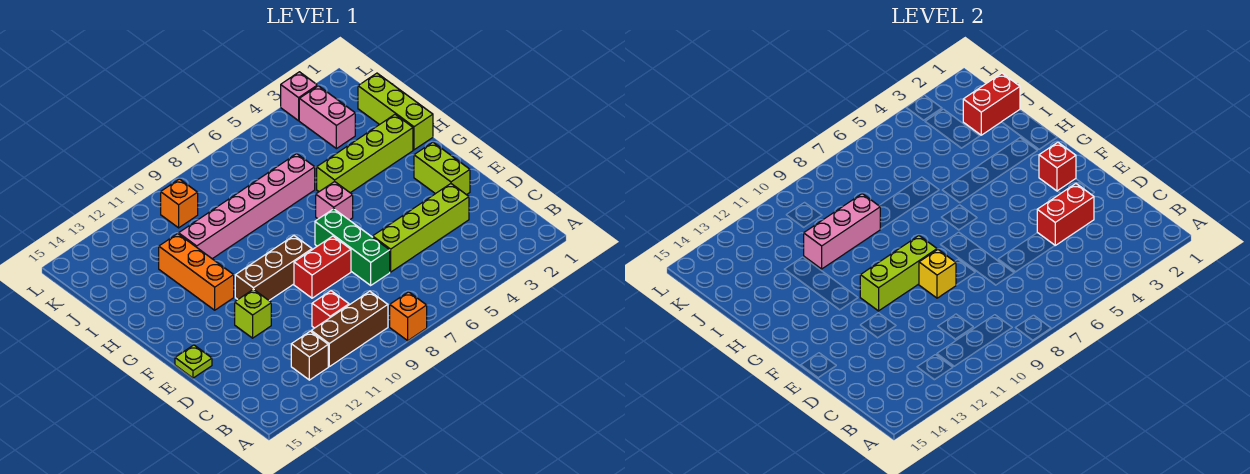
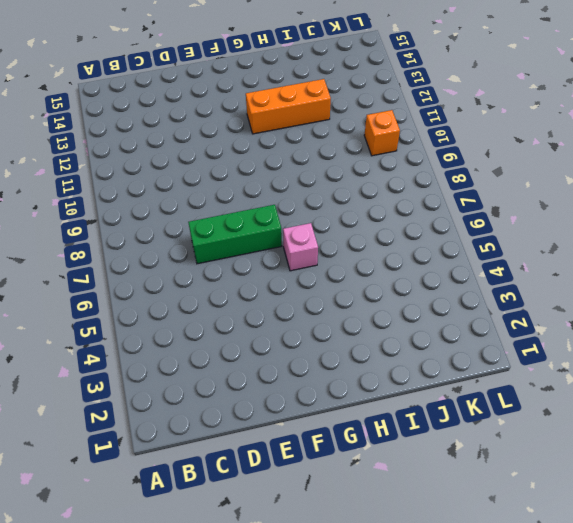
none -> orange 1x1 brick [390,292,427,341]
none -> brown 1x3 brick [311,291,388,367]
none -> brown 1x1 brick [291,331,328,380]

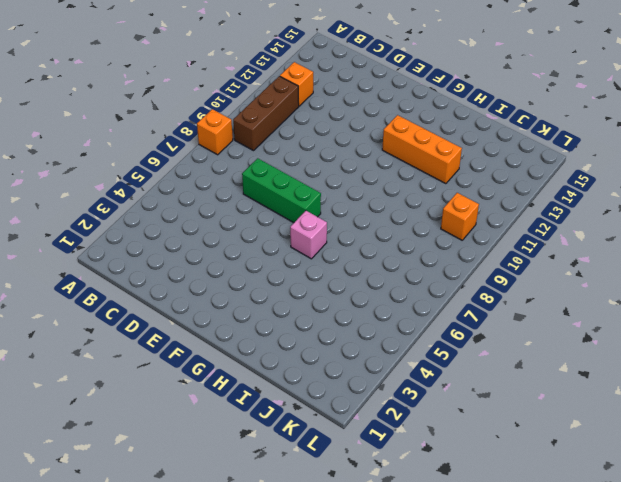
orange 1x1 brick [280,62,313,106] -> brown 1x1 brick [291,331,328,380]
none -> red 1x1 brick [312,291,349,328]
none -> lime 1x4 brick [373,184,469,272]
none -> lime 1x2 brick [414,142,470,195]

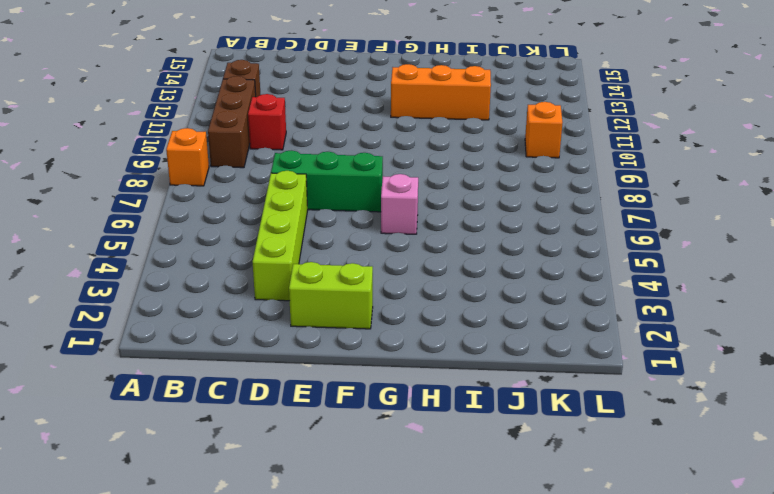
none -> red 1x2 brick [294,236,351,298]
none -> lime 1x1 brick [235,289,271,338]
none -> lime 1x1 plate [175,345,212,378]

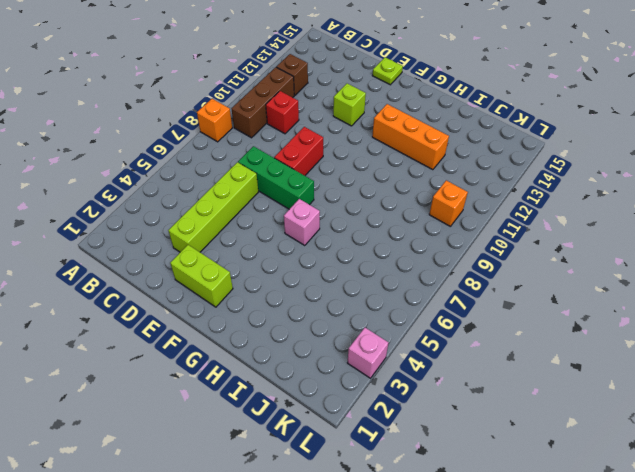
none -> brown 1x3 brick [235,236,312,300]
none -> lime 1x3 brick [358,73,433,150]
none -> lime 1x4 brick [317,115,413,193]

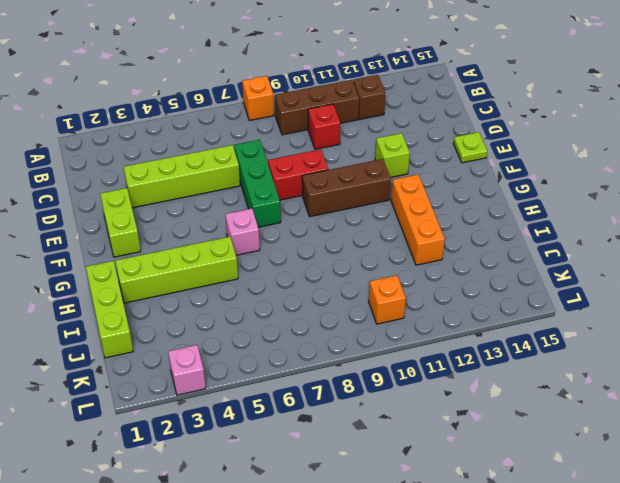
none -> pink 1x6 brick [179,154,315,259]
none -> pink 1x2 brick [299,86,355,149]
none -> red 1x2 brick [1037,184,1094,245]

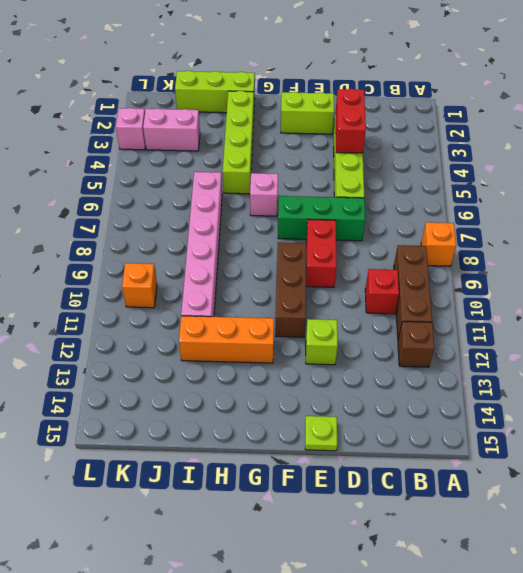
none -> yellow 1x1 brick [919,250,956,298]
none -> red 1x1 brick [1039,142,1076,191]
none -> lime 1x3 brick [860,236,937,311]

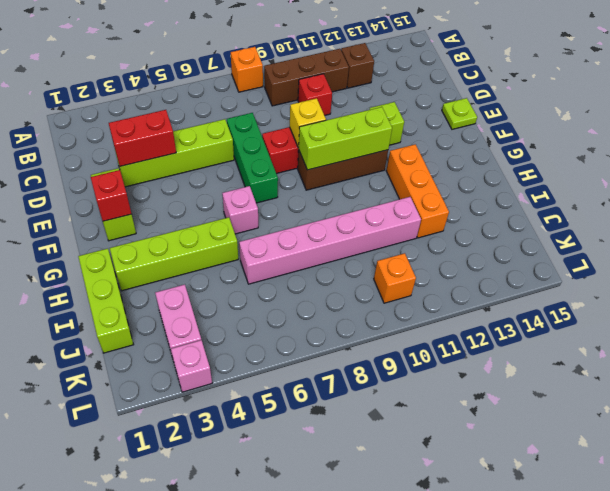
none -> pink 1x3 brick [804,194,880,269]
none -> red 1x2 brick [963,73,1020,135]

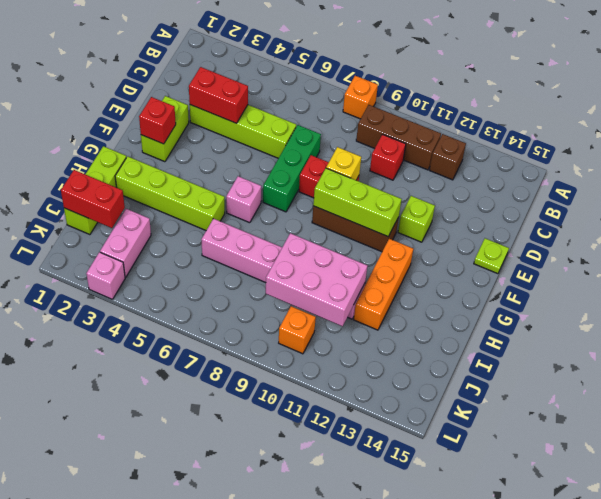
pink 2x3 brick [266,233,367,326] -> pink 1x3 brick [804,194,880,269]

